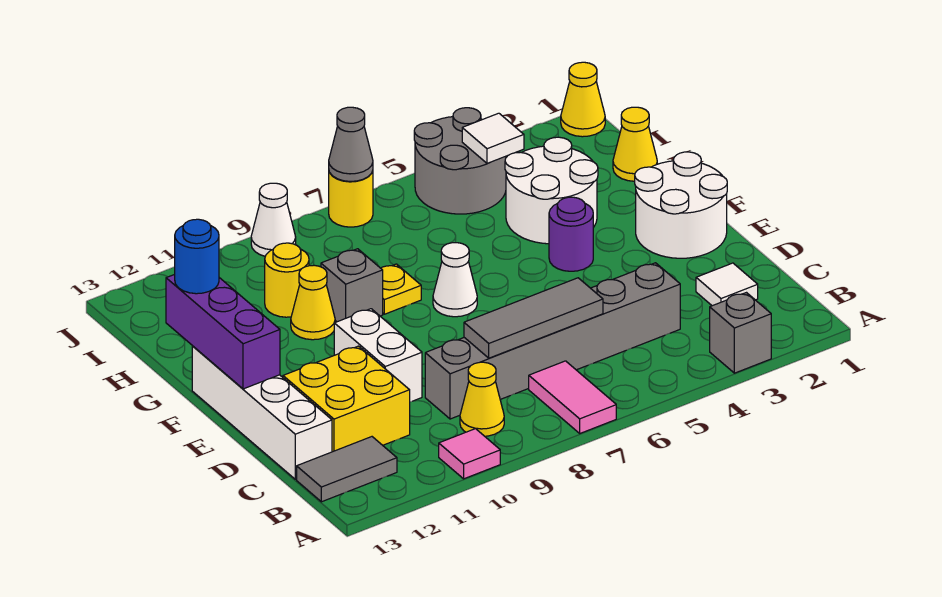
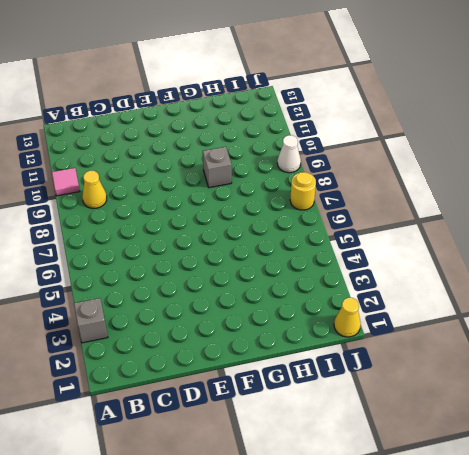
none -> pink 1x2 tile [529,361,616,433]
none -> grey 1x2 tile [297,437,397,502]
none -> white 1x1 tile [696,263,758,306]

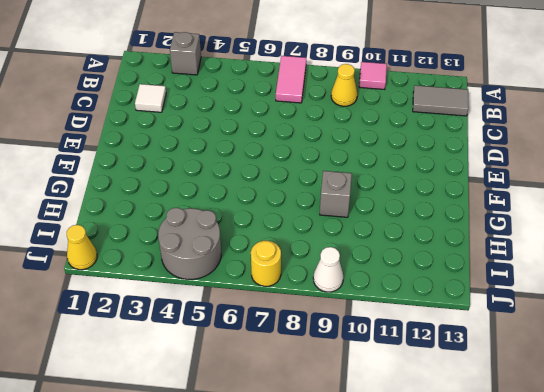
none -> grey 1x6 brick [425,263,680,419]
none -> yellow 2x2 brick [283,346,410,452]
none -> white 1x4 brick [192,346,332,479]

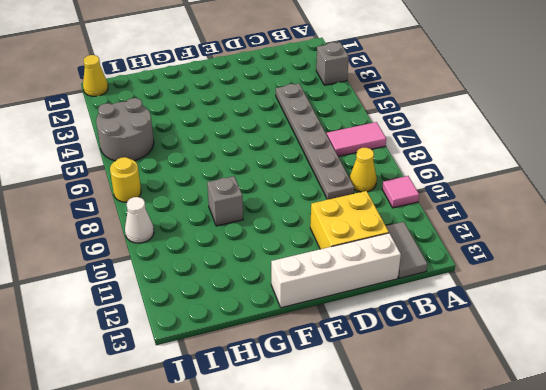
grey 1x6 plate [276,84,354,199] -> grey 1x6 brick [425,263,680,419]
none -> white 1x1 tile [696,263,758,306]
none -> white 1x2 brick [334,309,422,402]
none -> white 2x2 round brick [635,152,727,258]

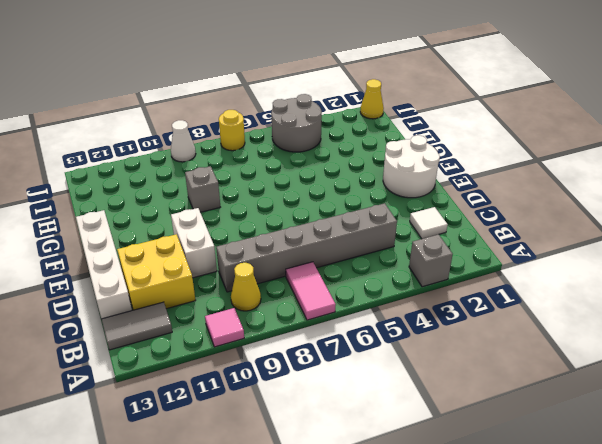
none -> purple 1x1 round brick [549,197,593,271]
none -> white 1x1 cone [433,243,477,317]
none -> white 2x2 round brick [505,137,598,244]

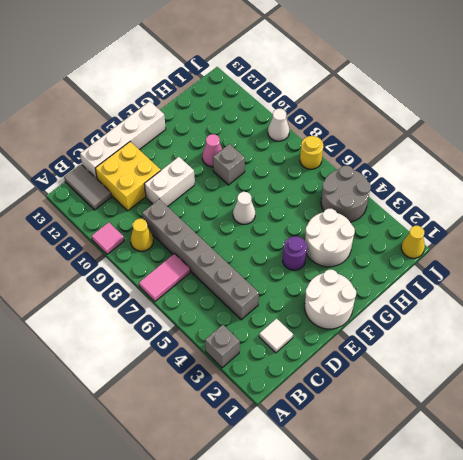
pink 1x1 cone [202,134,222,167] -> yellow 1x1 cone [291,265,335,340]
none -> yellow 1x1 plate [381,264,421,314]
none -> yellow 1x1 cone [613,107,657,181]
none -> yellow 1x1 round brick [265,243,309,317]

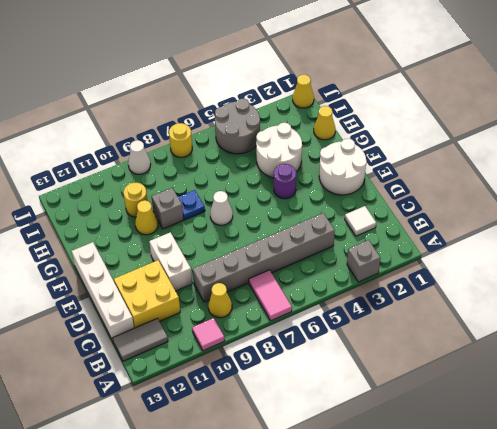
blue 1x1 plate [178,190,205,220] -> yellow 1x1 plate [381,264,421,314]
none -> grey 1x3 tile [464,278,603,358]
none -> purple 1x3 brick [166,274,280,389]
none -> white 1x1 tile [462,113,524,164]

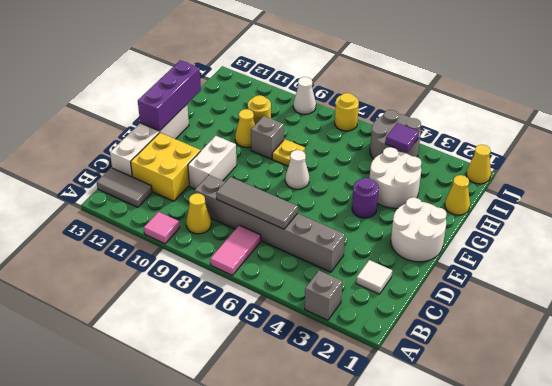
purple 1x1 tile [386,123,419,152] -> white 1x1 tile [462,113,524,164]
none -> grey 1x1 cone [329,107,373,181]
none -> blue 1x1 round brick [175,219,219,294]

